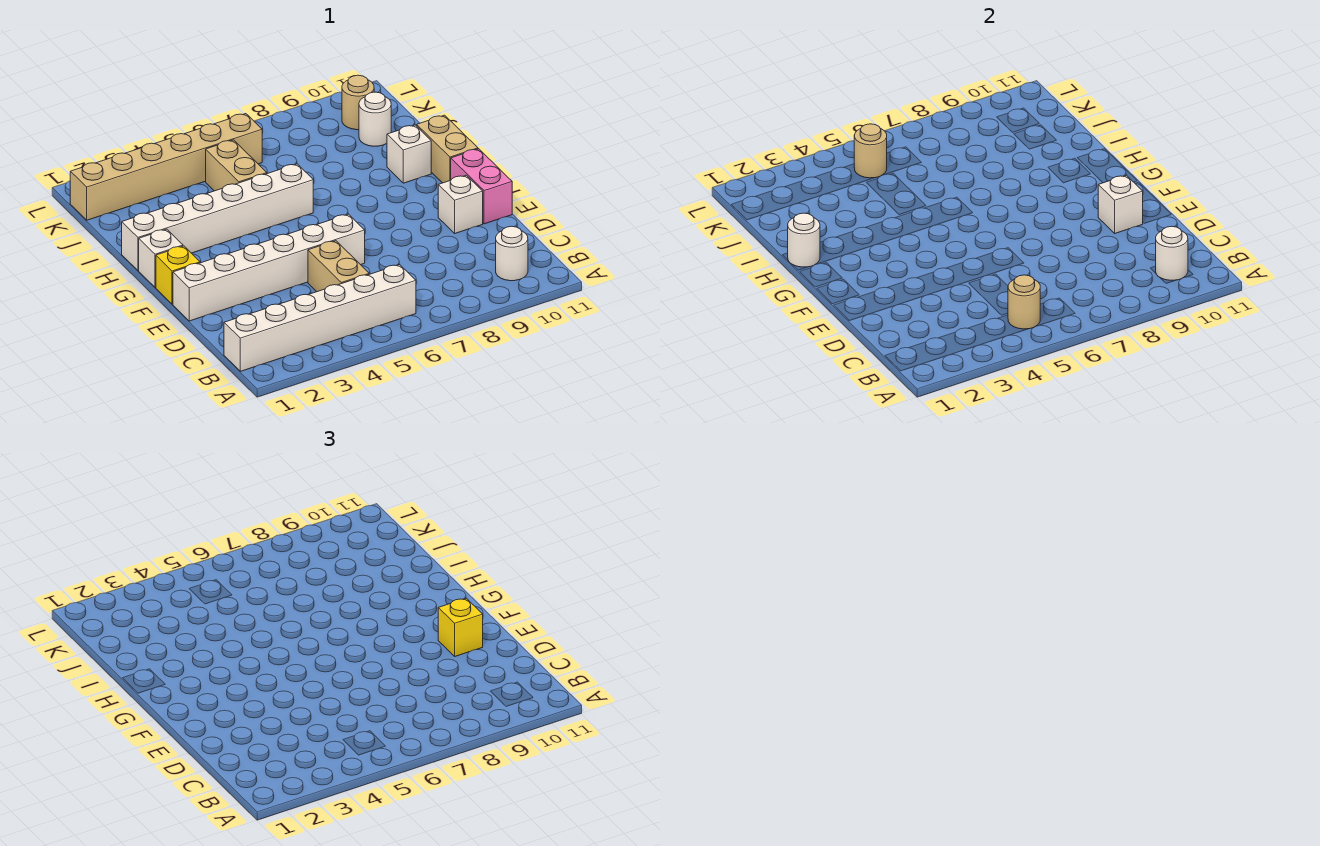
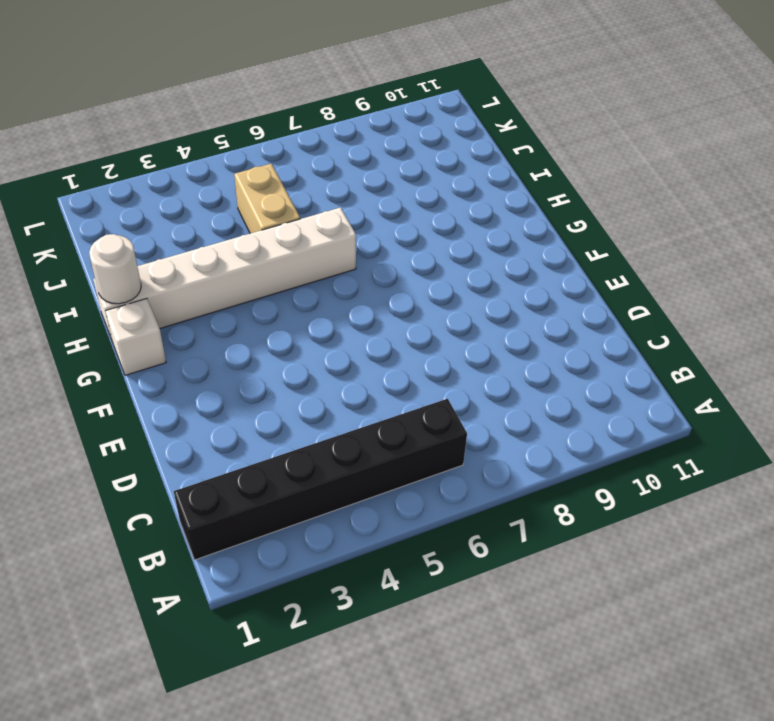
black 1x6 brick [174,399,467,560] -> white 1x6 brick [224,265,416,371]
none -> white 1x1 round brick [496,226,528,281]
none -> tan 1x2 brick [308,241,369,292]
none -> white 1x6 brick [173,214,365,321]

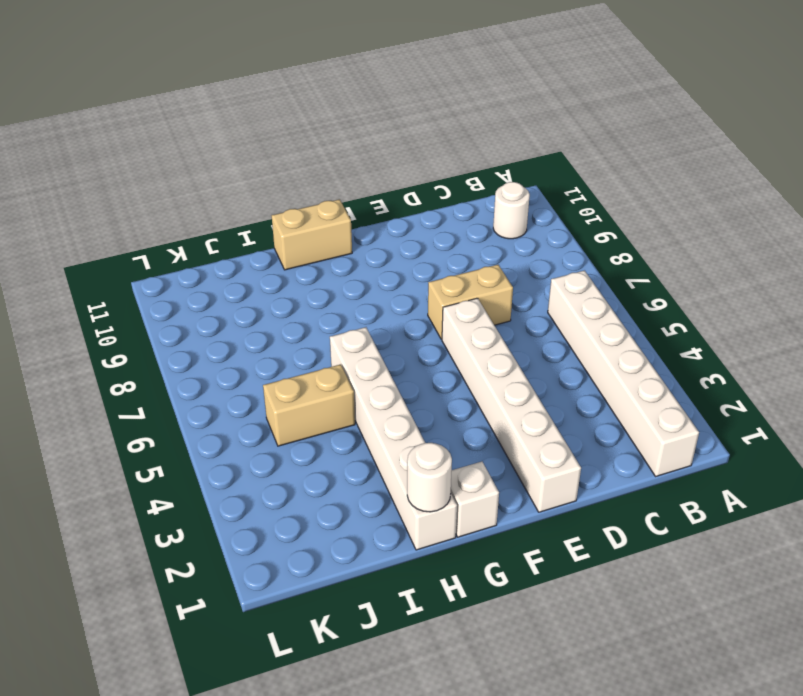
tan 1x2 brick [428,265,513,339] -> tan 1x2 brick moved to [308,241,369,292]
none -> white 1x1 brick [438,175,483,233]
none -> pink 1x2 brick [451,149,512,224]
none -> yellow 1x1 brick [156,246,200,304]

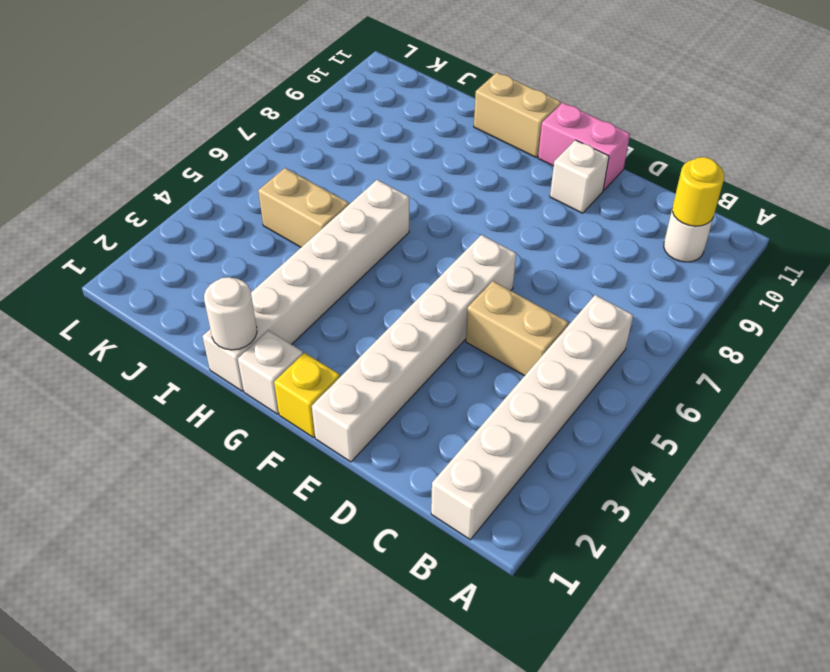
yellow 1x1 round brick [672,157,724,226] -> white 1x1 round brick [1156,226,1188,280]
none -> white 1x1 brick [387,125,431,183]
none -> white 1x1 round brick [359,92,391,146]
none -> tan 1x6 brick [70,114,262,220]

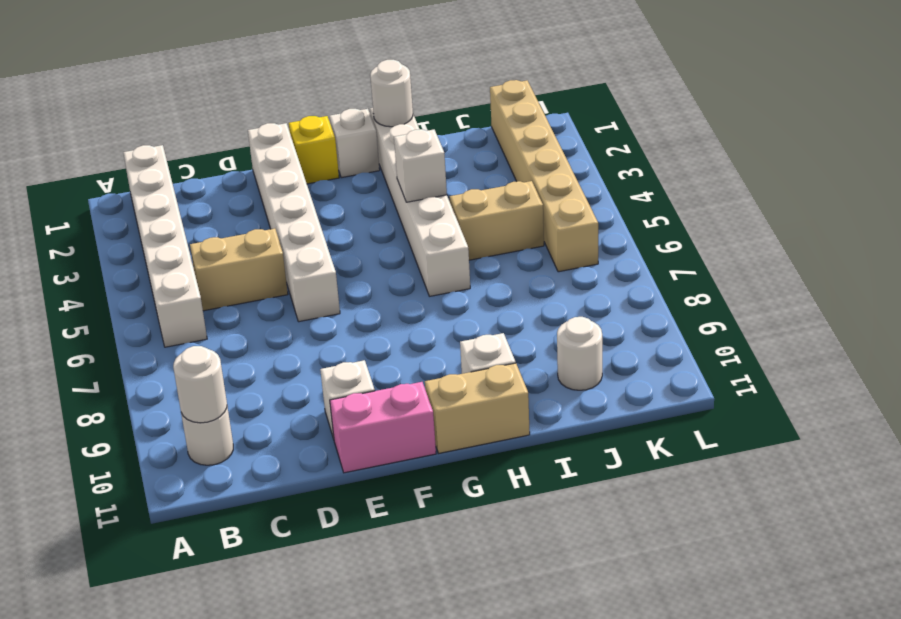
white 1x1 brick [394,129,447,202] -> white 1x1 brick moved to [1098,175,1143,233]
none -> tan 1x1 round brick [342,75,374,130]
none -> tan 1x1 round brick [1008,275,1040,329]
none -> tan 1x1 round brick [854,124,887,178]

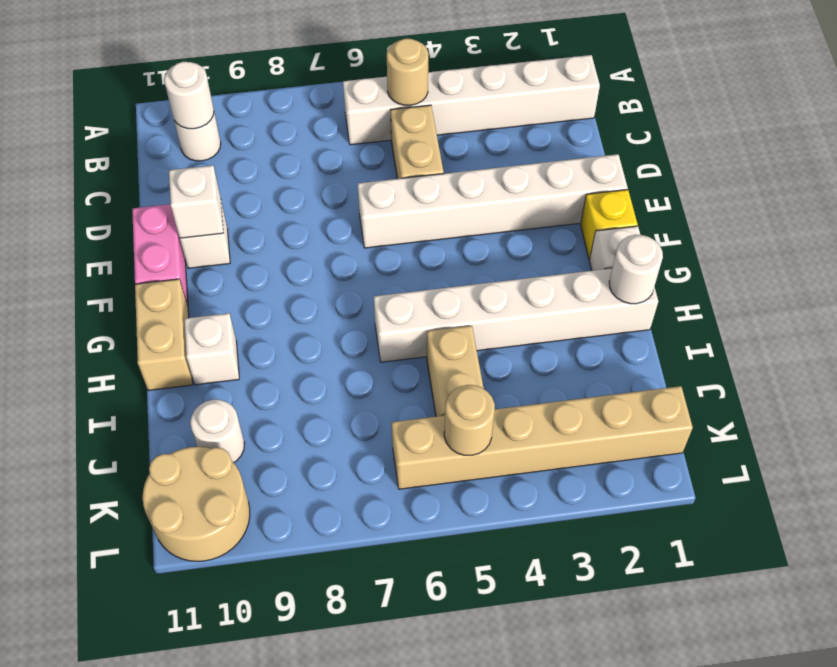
tan 2x2 round brick [143,447,250,561] -> tan 1x1 round brick [342,75,374,130]
none -> yellow 1x1 brick [438,598,483,656]

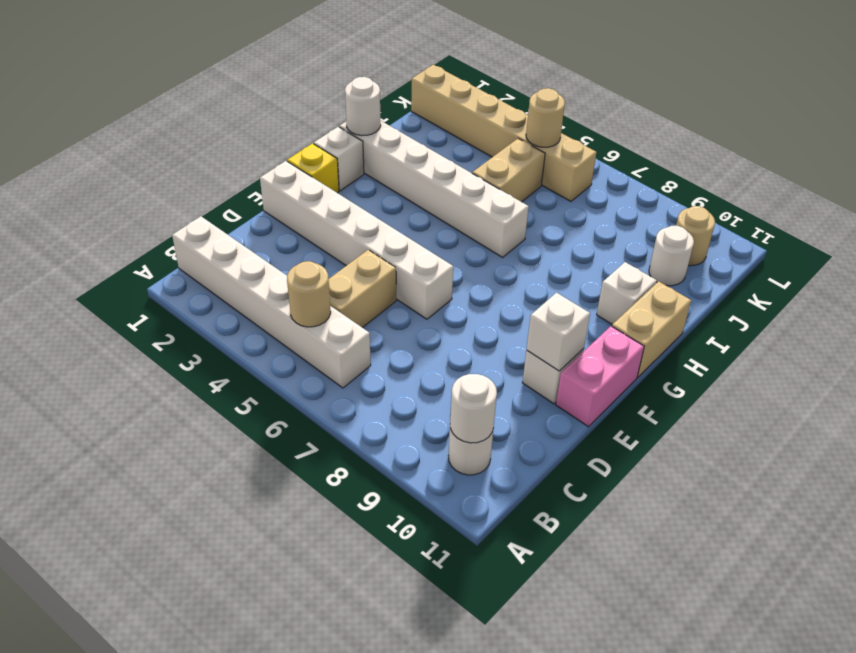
none -> yellow 1x1 brick [438,598,483,656]

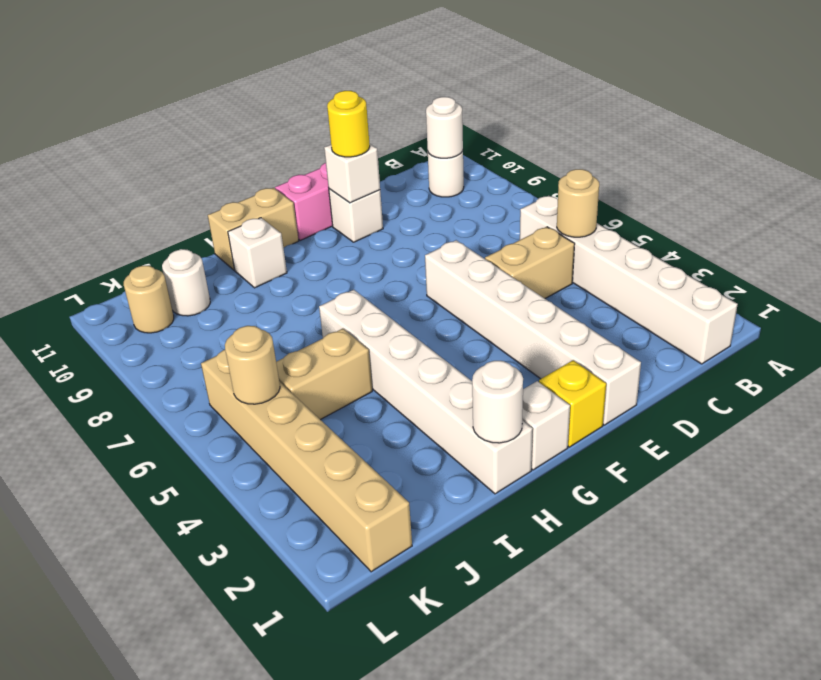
yellow 1x1 round brick [327,91,370,157] -> yellow 1x1 brick [438,598,483,656]

